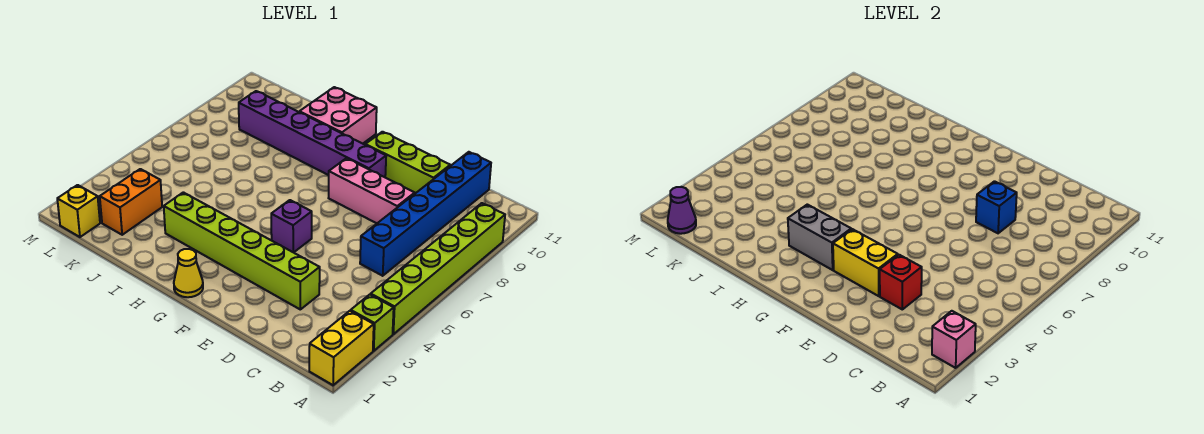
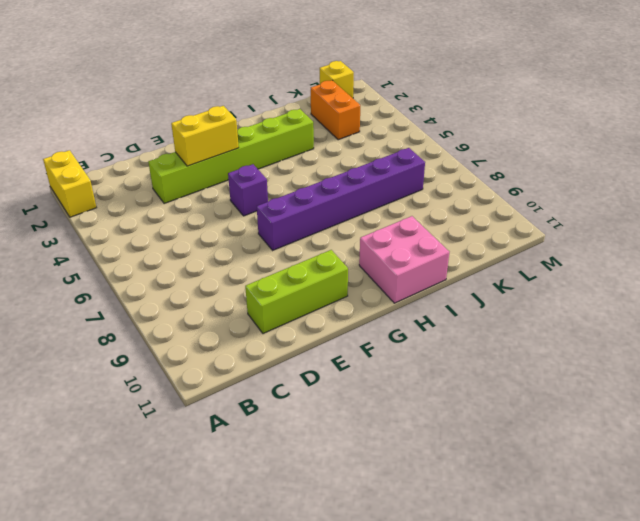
purple 1x6 brick [257,148,425,250] -> purple 1x6 brick moved to [239,91,386,177]
none -> lime 1x1 brick [351,295,394,351]
none -> lime 1x6 brick [371,203,505,334]
none -> blue 1x6 brick [360,152,491,276]

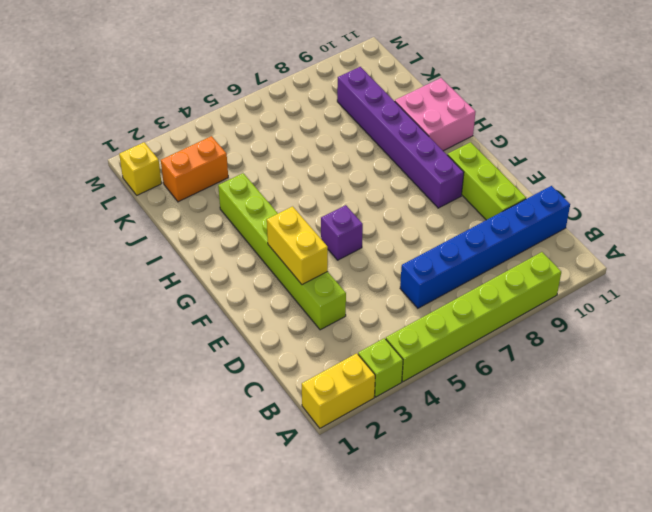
none -> pink 1x3 brick [329,158,415,223]
none -> yellow 1x1 cone [174,249,203,297]
none -> pink 1x1 brick [932,311,976,368]

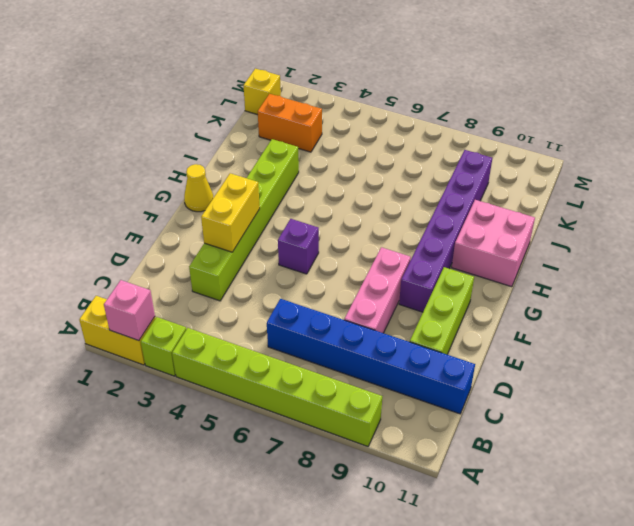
none -> red 1x1 brick [880,255,922,309]
none -> blue 1x1 brick [976,181,1017,233]
none -> grey 1x2 brick [788,204,851,270]

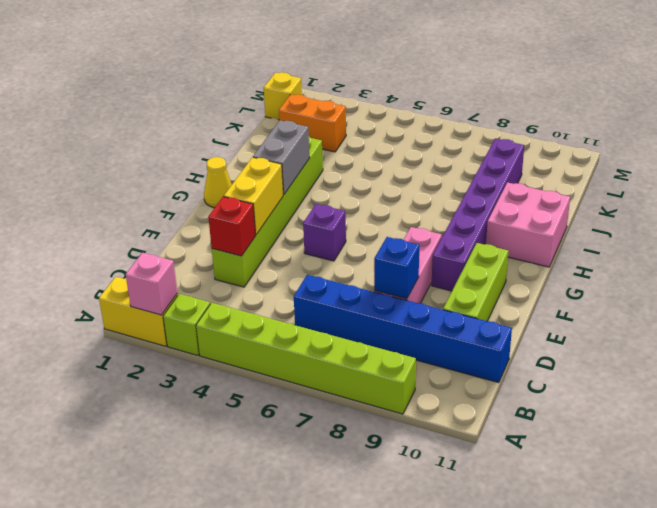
none -> purple 1x1 cone [668,187,696,234]

